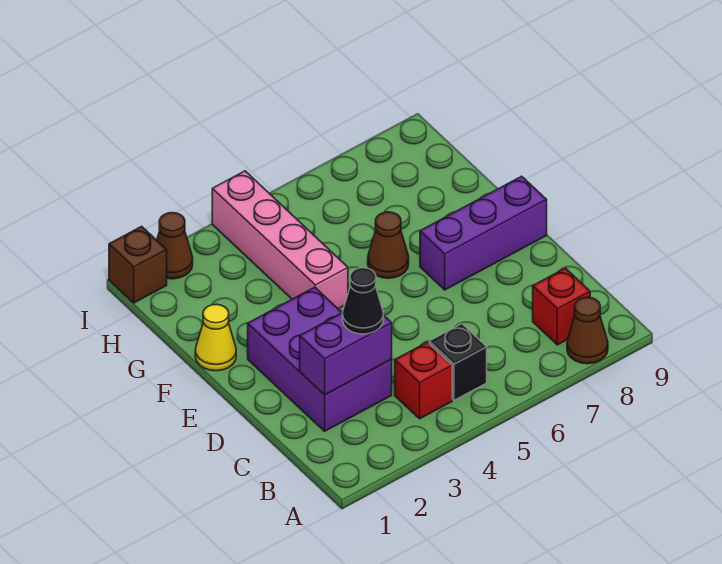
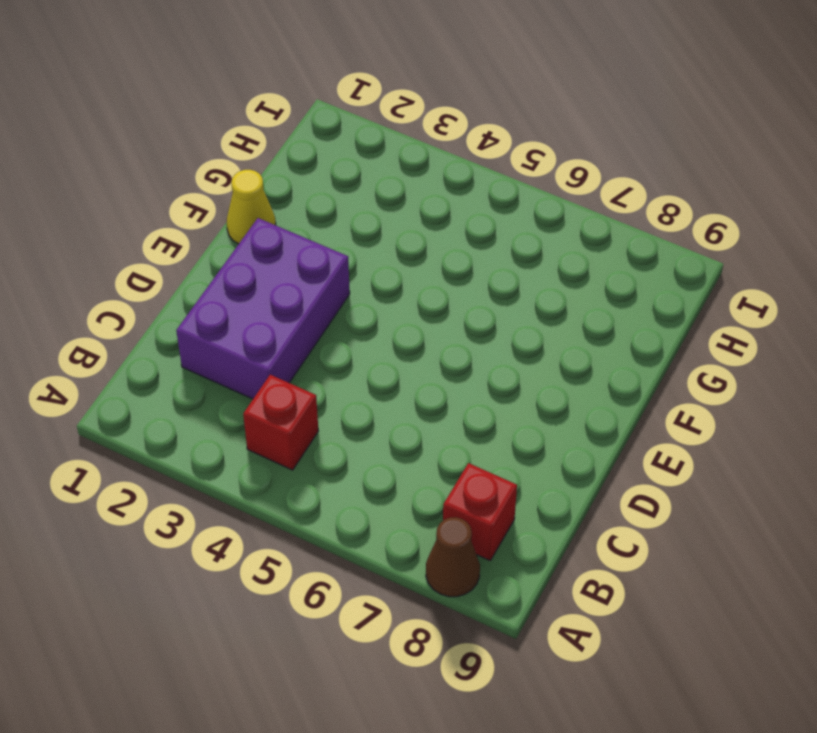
none -> black 1x1 brick [429,324,487,400]
none -> purple 1x3 brick [420,176,547,290]
none -> pink 1x4 brick [212,171,348,309]

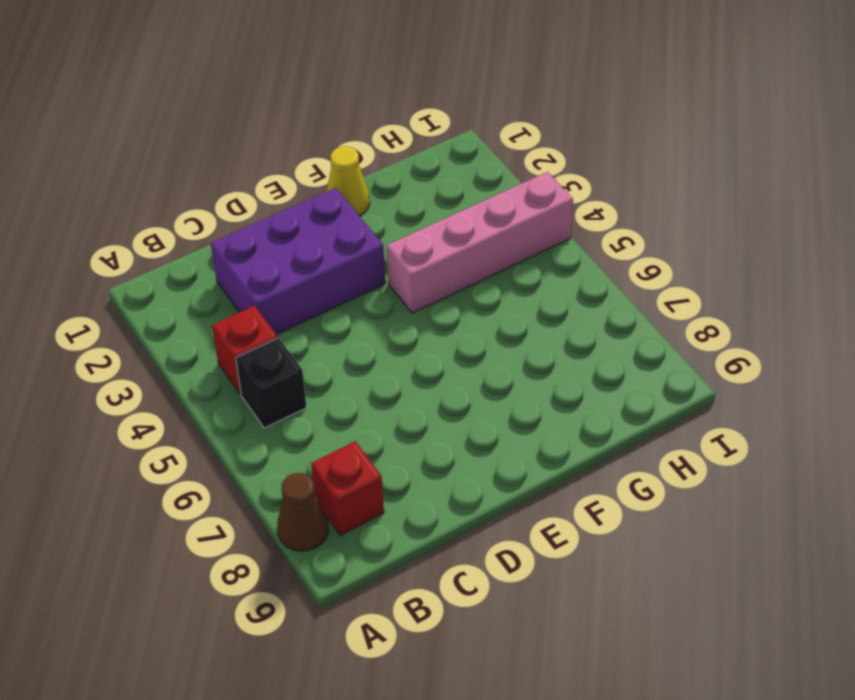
none -> purple 1x3 brick [420,176,547,290]
none -> brown 1x1 cone [368,212,409,278]
none -> brown 1x1 brick [109,226,167,303]

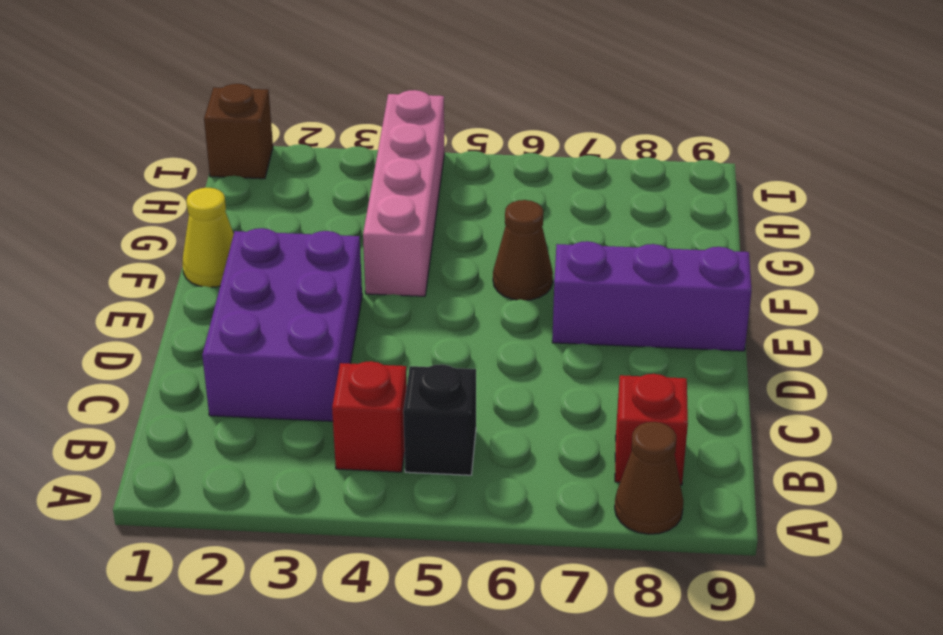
none -> brown 1x1 cone [157,213,193,279]
none -> purple 1x2 brick [300,313,392,395]
none -> black 1x1 cone [342,268,384,334]

